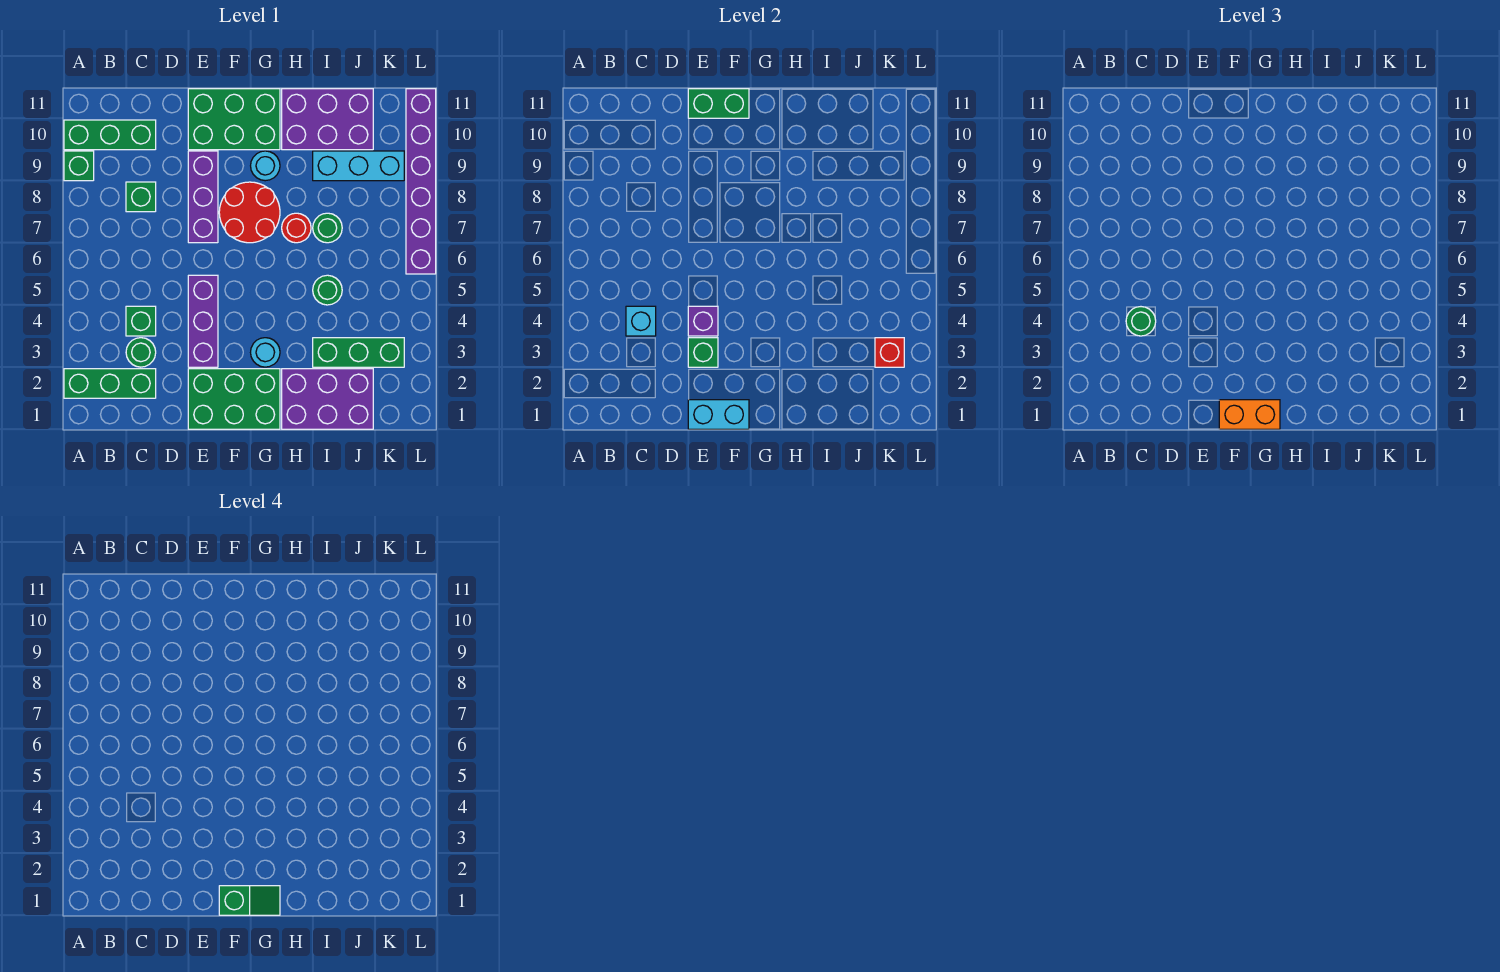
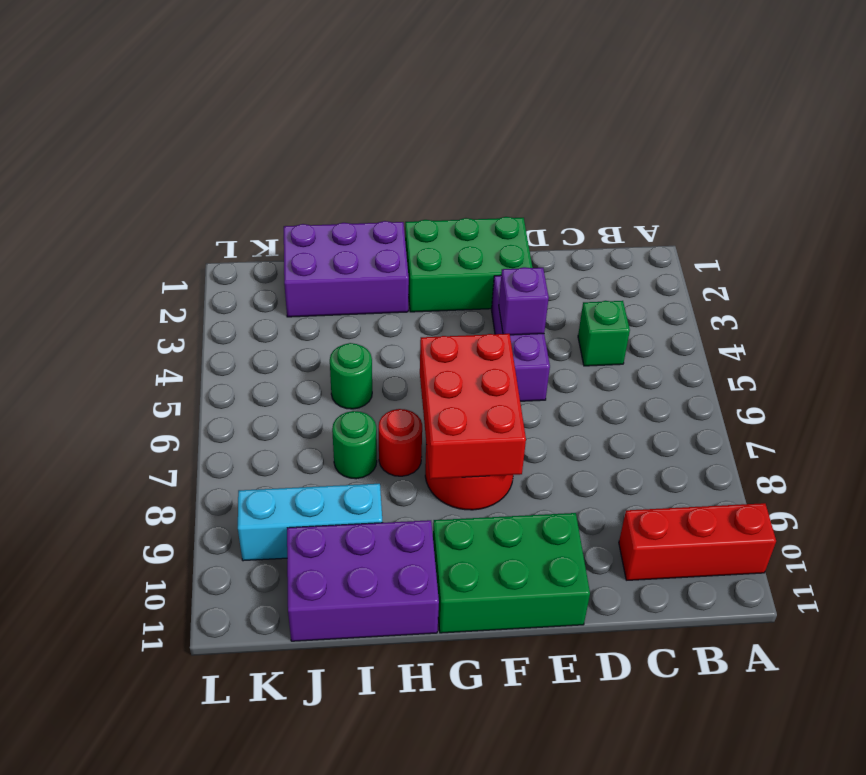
red 1x3 brick [619,503,776,580] -> green 1x3 brick [64,120,156,150]
red 2x3 brick [420,334,526,479] -> none
none -> green 1x3 brick [64,369,156,398]
none -> green 1x1 brick [64,151,94,181]
none -> green 1x1 round brick [126,338,156,367]
none -> green 1x1 brick [126,182,156,212]

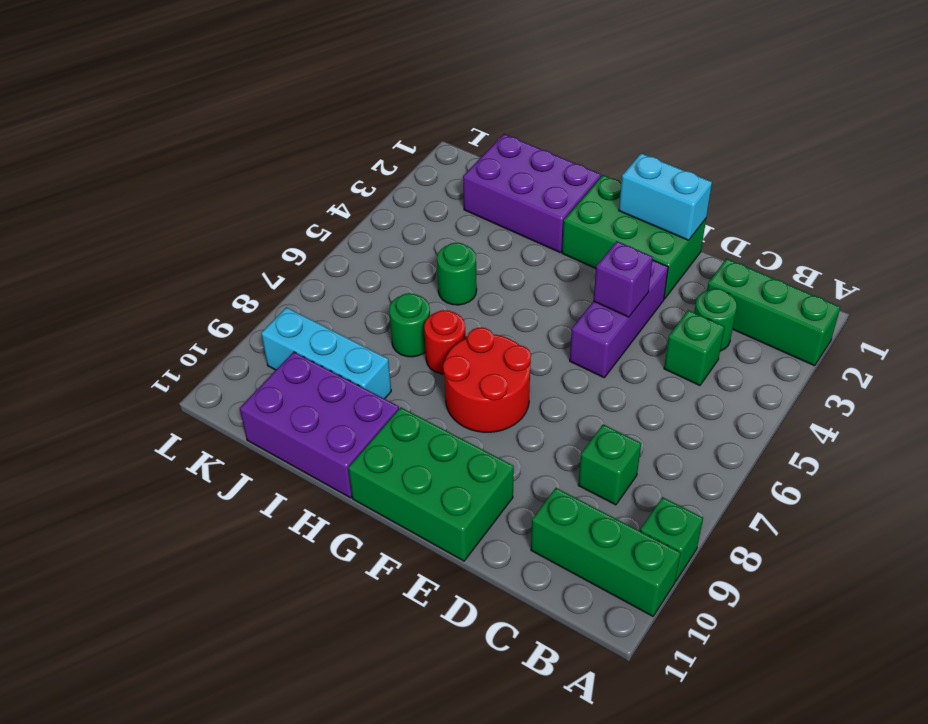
none -> purple 1x3 brick [188,151,218,243]
none -> cyan 1x1 round brick [251,338,280,367]
none -> cyan 1x1 round brick [251,151,280,181]
none -> green 1x3 brick [313,338,404,367]

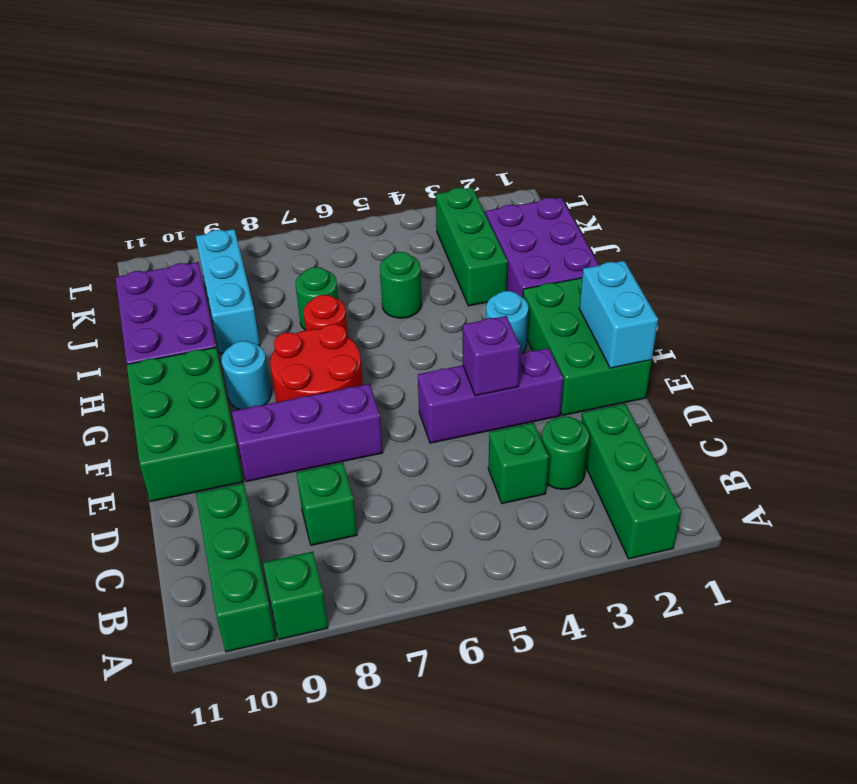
none -> purple 1x6 brick [406,89,436,274]
none -> cyan 1x1 brick [626,306,656,336]
none -> green 1x1 brick [688,338,718,367]
none -> green 1x2 brick [688,89,749,118]

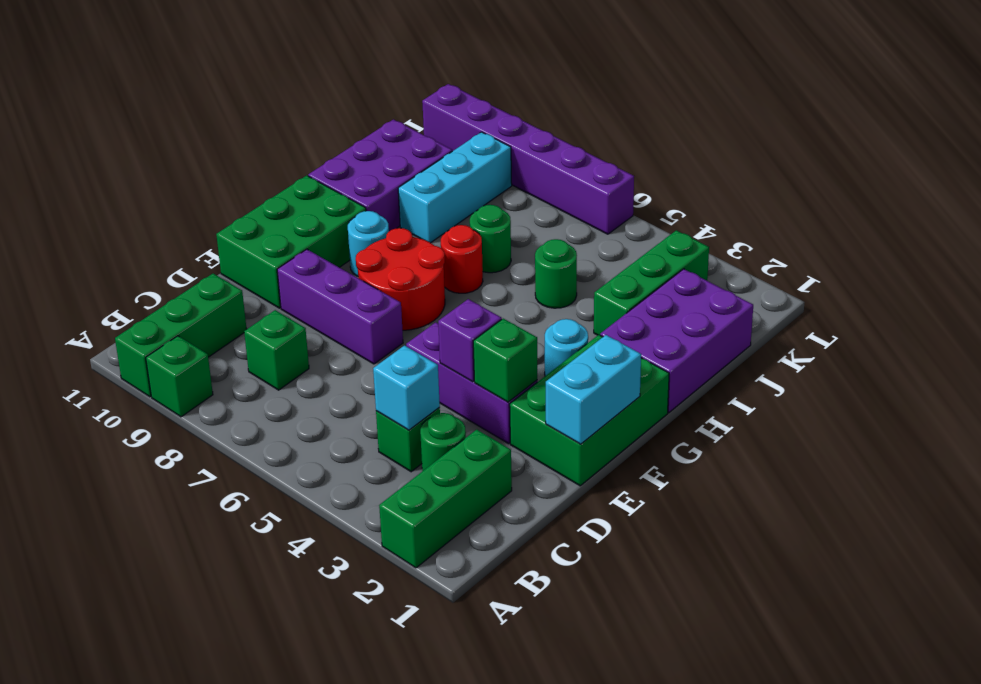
none -> green 1x2 brick [688,89,749,118]
none -> red 1x1 brick [875,338,904,367]
none -> green 1x1 round brick [1126,307,1156,336]
none -> orange 1x2 brick [1219,400,1280,429]

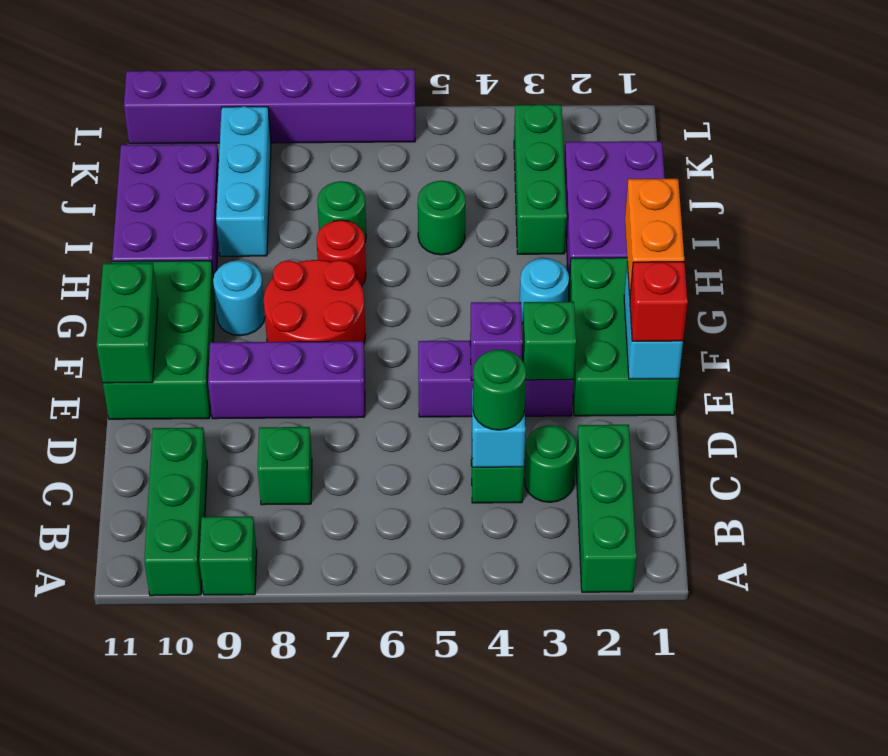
red 1x1 brick [630,262,688,341] -> red 1x1 brick moved to [875,338,904,367]
none -> green 1x2 slope [219,886,280,915]

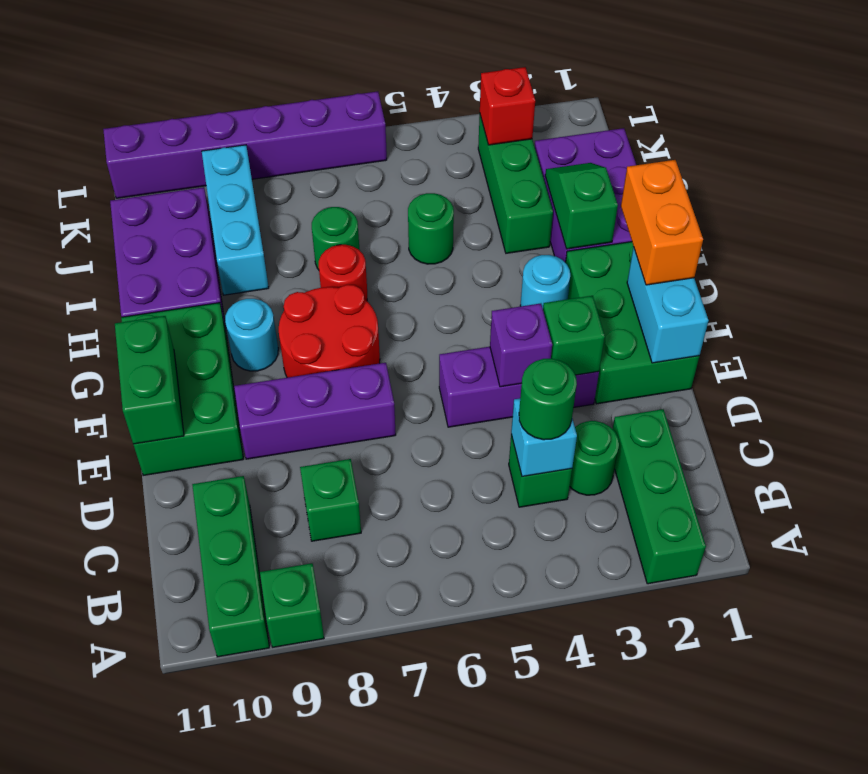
green 1x2 slope [545,163,618,249] -> green 1x2 slope moved to [219,886,280,915]

